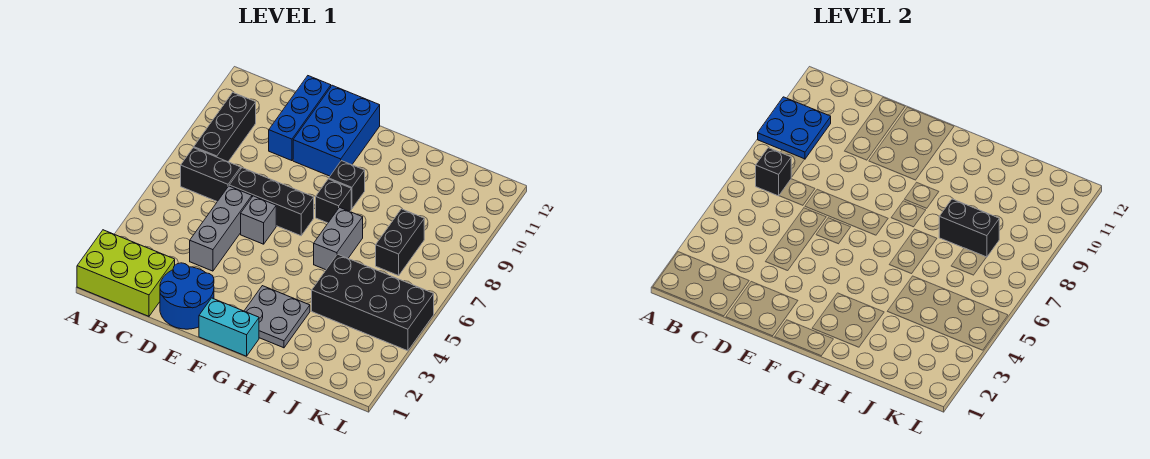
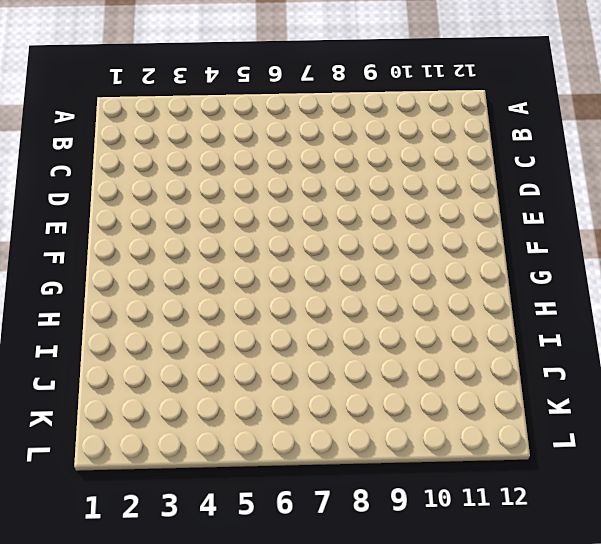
none -> lime 2x3 brick [77,230,175,316]
none -> black 1x2 brick [181,148,241,202]
none -> black 1x3 brick [194,93,256,162]

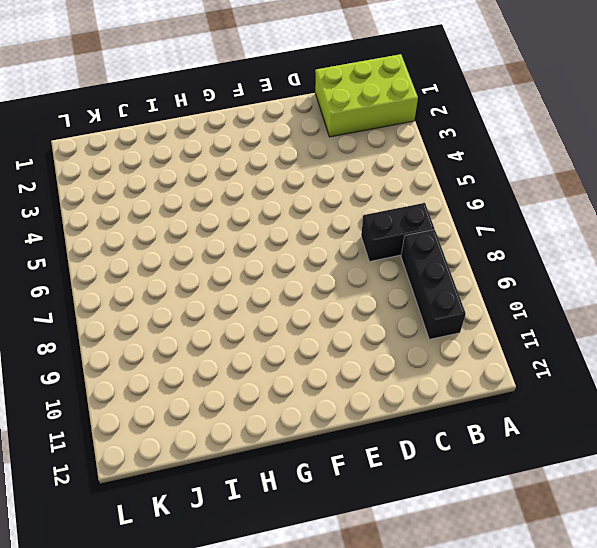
none -> blue 2x2 round brick [160,263,214,329]
none -> grey 1x3 brick [190,186,252,271]
none -> black 1x3 brick [229,168,314,236]

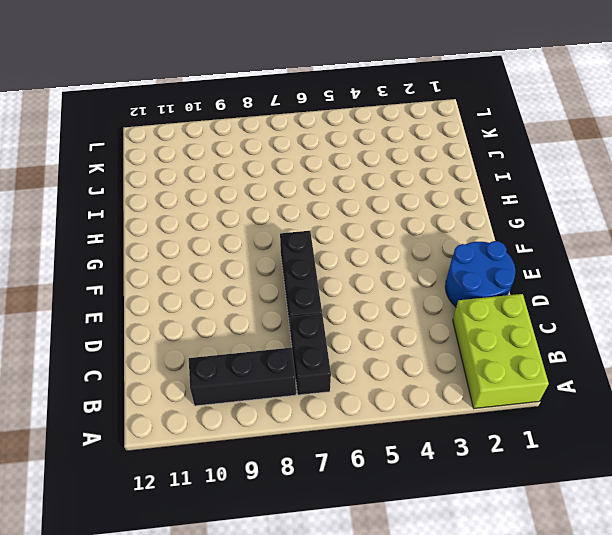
none -> grey 1x3 brick [190,186,252,271]
none -> blue 1x3 brick [269,76,331,161]
none -> grey 1x1 brick [241,196,276,244]

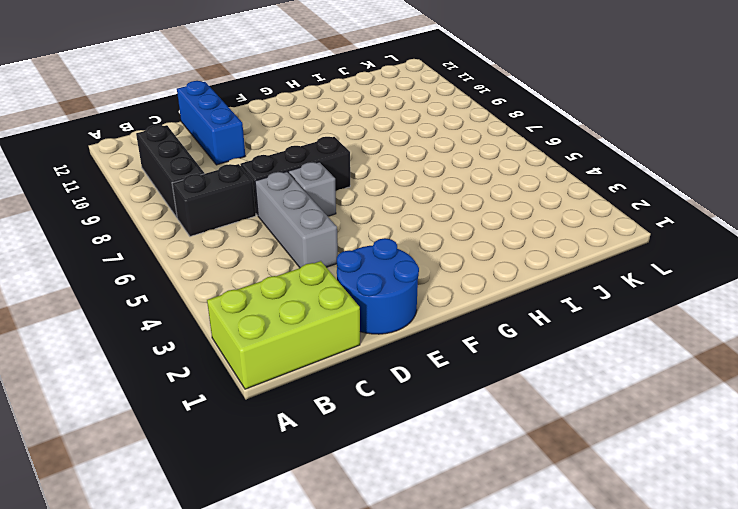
none -> blue 2x3 brick [293,85,380,176]
none -> cyan 1x2 brick [199,298,259,356]
none -> grey 2x2 plate [244,286,310,348]

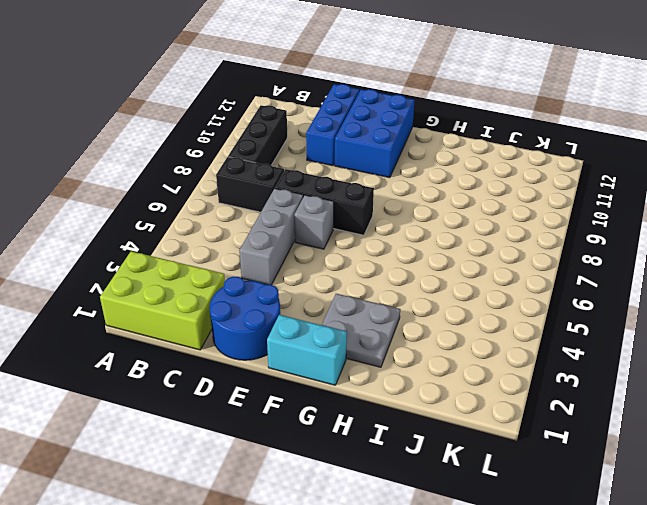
none -> black 1x1 brick [316,179,351,223]
none -> black 1x1 brick [329,161,365,209]
none -> grey 1x2 brick [314,207,363,270]

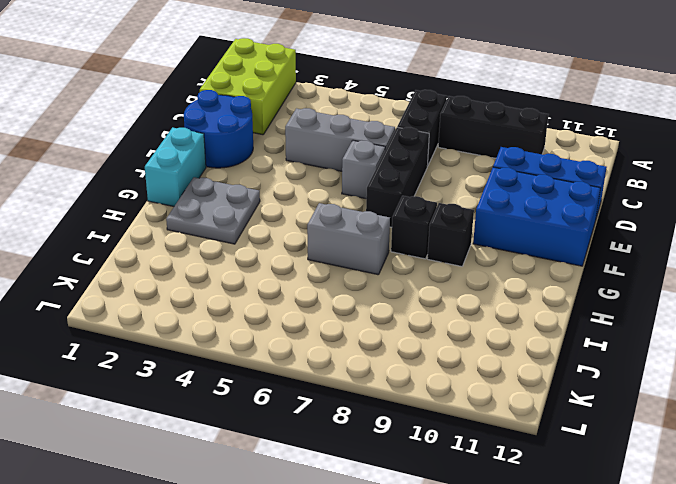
none -> black 2x4 brick [312,254,434,351]
none -> black 1x2 brick [376,209,424,276]
none -> blue 2x2 plate [758,97,831,159]

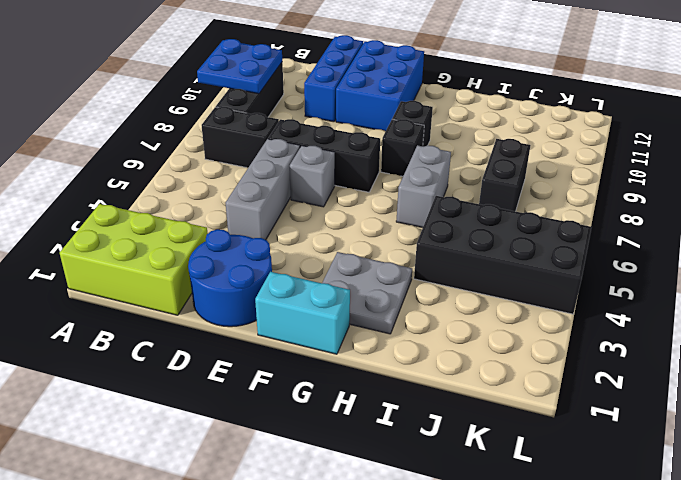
none -> black 1x1 brick [756,148,791,196]
none -> black 1x2 brick [939,199,999,257]

